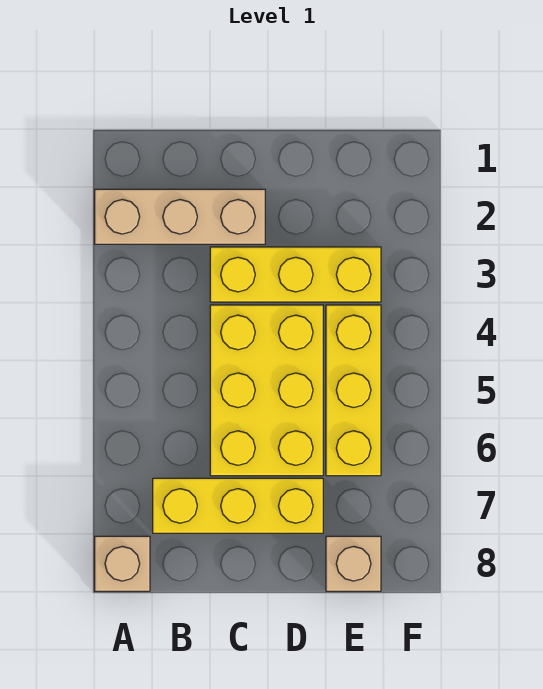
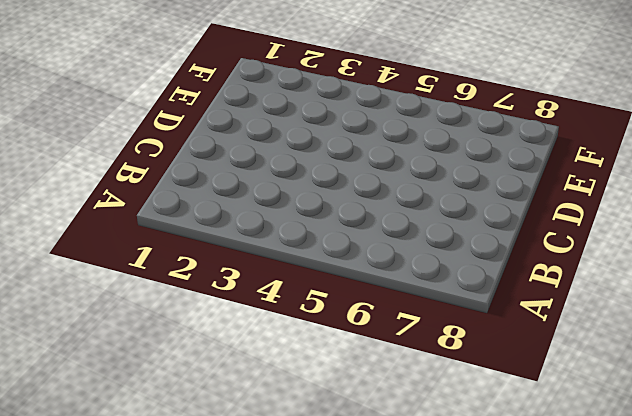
none -> tan 1x3 brick [95,189,265,244]
none -> tan 1x1 brick [95,536,150,591]

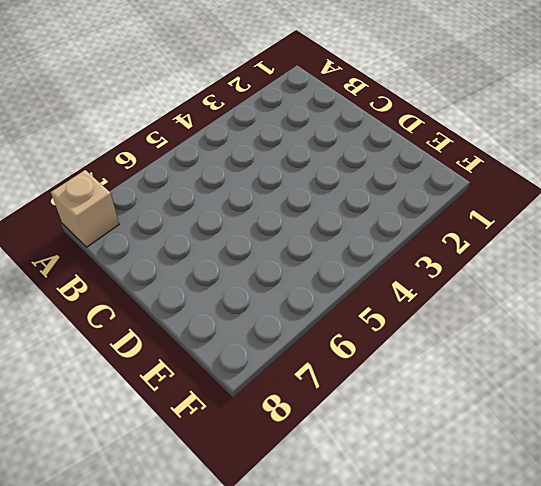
none -> tan 1x3 brick [95,189,265,244]
none -> yellow 1x3 brick [153,478,323,533]

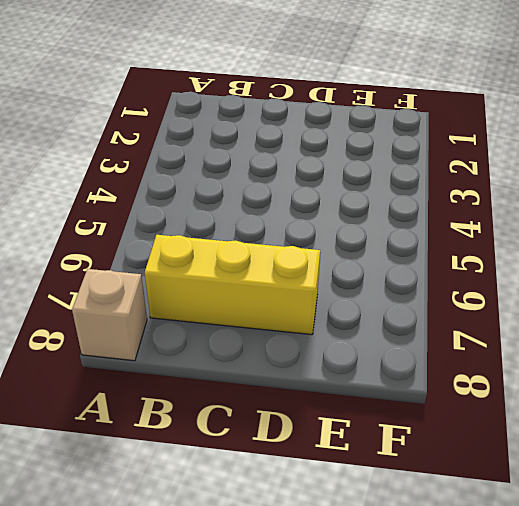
none -> tan 1x3 brick [95,189,265,244]
none -> yellow 1x3 brick [210,247,381,302]

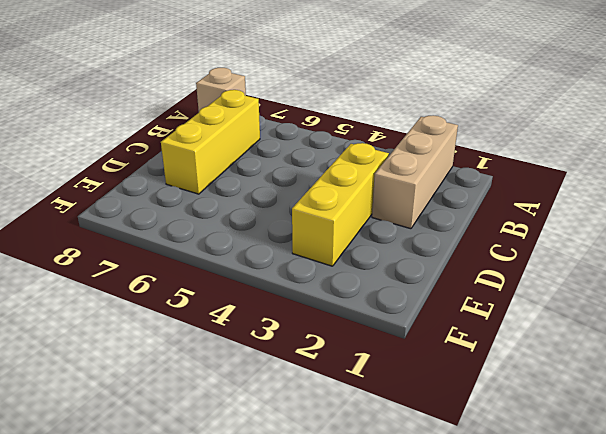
none -> yellow 2x3 brick [210,305,323,476]
none -> yellow 1x3 brick [326,305,381,476]

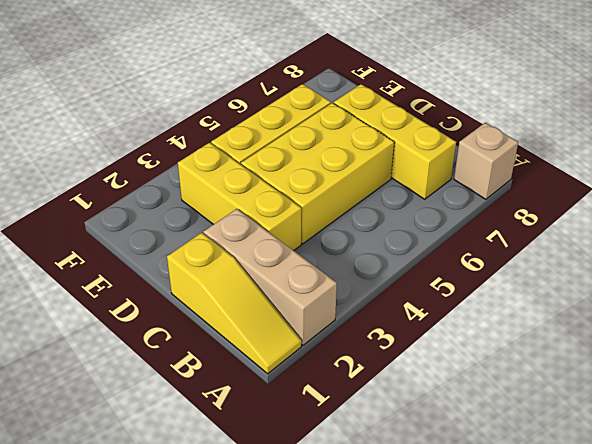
yellow 1x3 slope [167,233,301,374] -> none
none -> tan 1x1 brick [326,536,381,591]

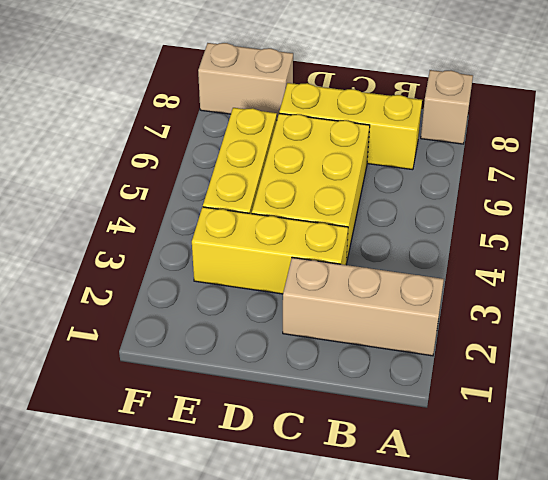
tan 1x2 brick [198,43,293,118] -> tan 1x1 brick [326,536,381,591]

